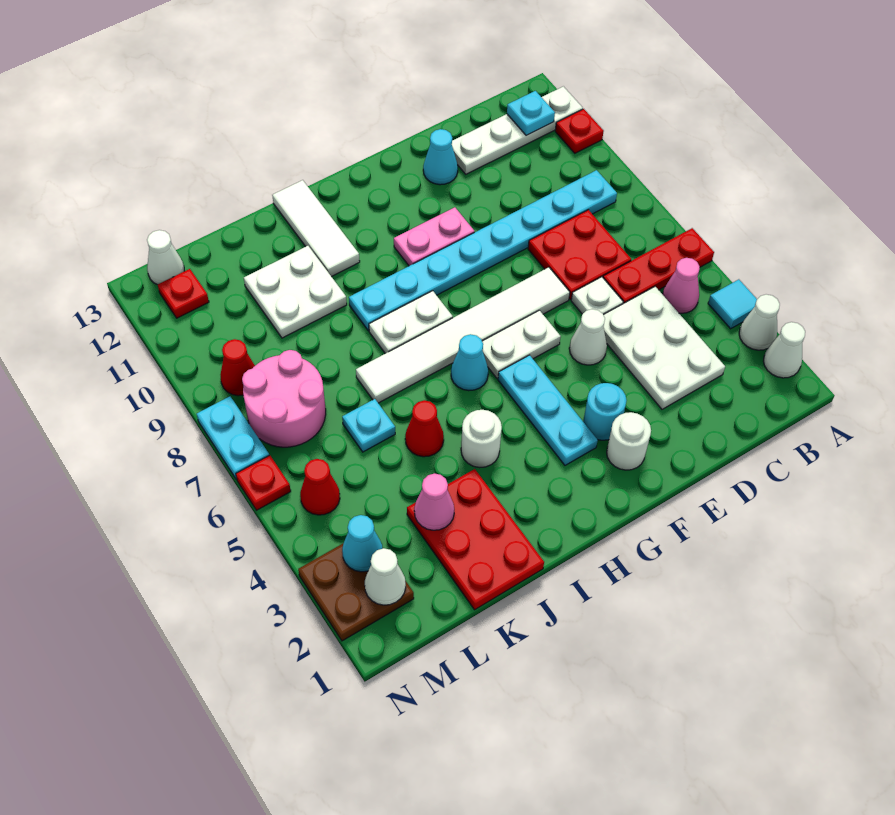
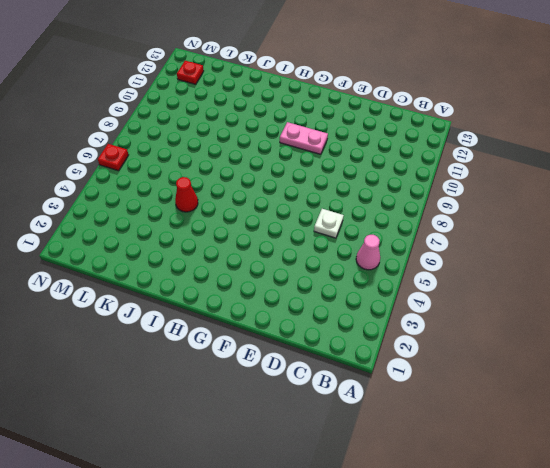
none -> white 1x1 cone [763,322,805,378]
none -> white 1x1 cone [739,294,780,350]
none -> cyan 1x1 tile [708,279,757,329]
none -> red 1x3 plate [603,228,714,304]

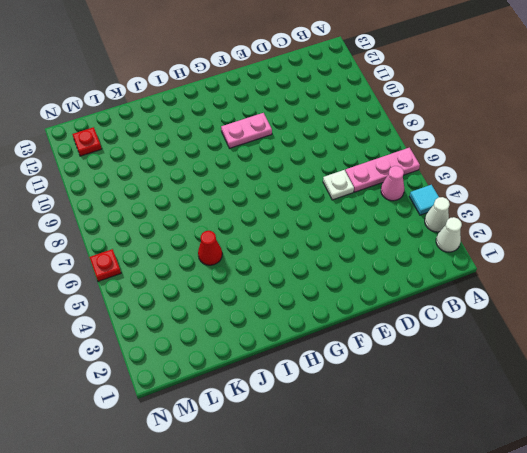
pink 1x3 plate [345,148,420,192] -> red 1x3 plate [603,228,714,304]
none -> red 1x1 plate [555,109,604,153]
none -> white 1x4 plate [452,86,583,174]
none -> cyan 1x8 plate [349,170,617,331]
none -> white 2x3 plate [604,287,725,409]

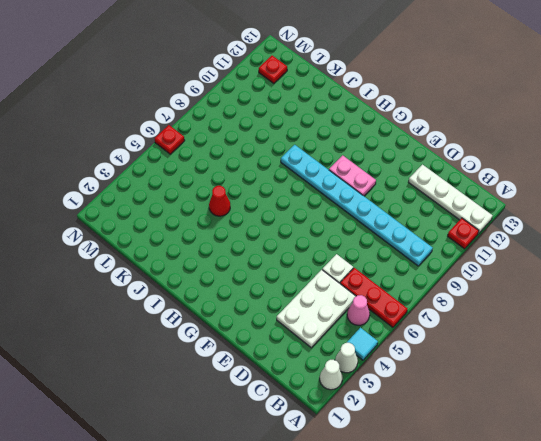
none -> red 2x2 plate [528,210,631,299]
none -> white 1x1 cone [569,309,607,365]
none -> white 1x6 tile [356,267,570,403]
none -> cyan 1x1 cone [423,129,458,185]

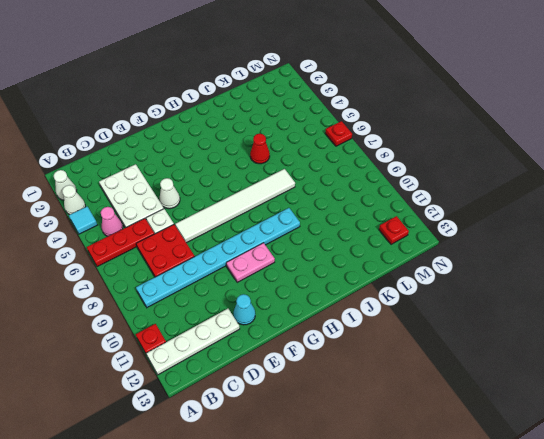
none -> white 1x1 round brick [607,412,651,470]
none -> cyan 1x1 round brick [583,383,627,440]
none -> white 1x2 plate [482,310,561,378]
none -> cyan 1x3 plate [498,355,598,465]

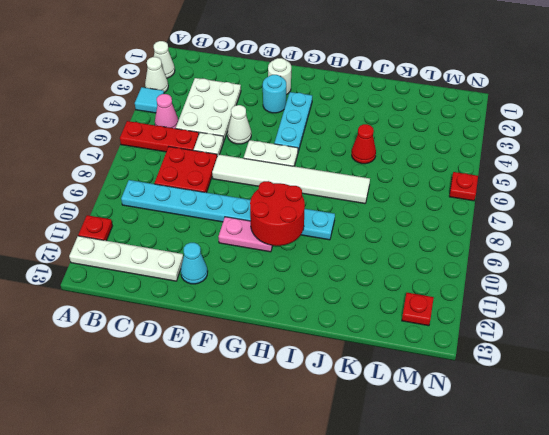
red 2x2 round brick [250,181,305,246] -> none
none -> cyan 1x1 cone [451,334,488,391]
none -> white 1x2 plate [369,291,453,354]
none -> white 1x1 round brick [461,410,502,468]
none -> white 1x3 tile [272,180,360,277]

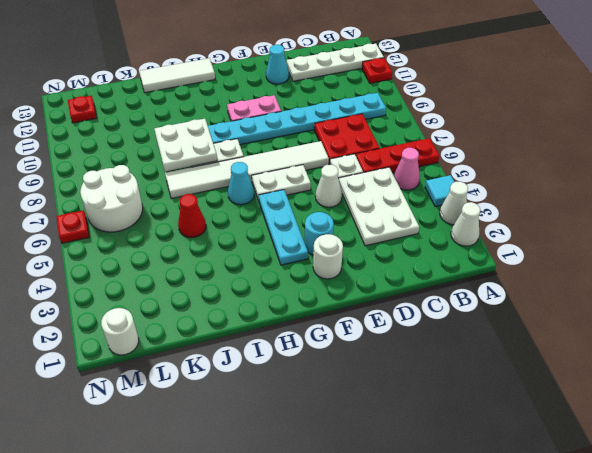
white 1x3 tile [139,58,215,93] -> white 1x3 tile turned to [272,180,360,277]
white 2x2 plate [155,119,217,171] -> white 2x2 plate moved to [244,246,347,338]
white 2x2 round brick [80,165,143,232] -> pink 2x2 round brick [242,350,326,447]
white 1x1 round brick [101,308,139,355] -> white 1x1 round brick moved to [461,410,502,468]
none -> red 2x3 plate [407,469,544,610]
none -> cyan 1x1 plate [342,399,395,452]
none -> brown 2x2 plate [298,543,414,641]
none -> red 1x1 cone [300,459,340,515]

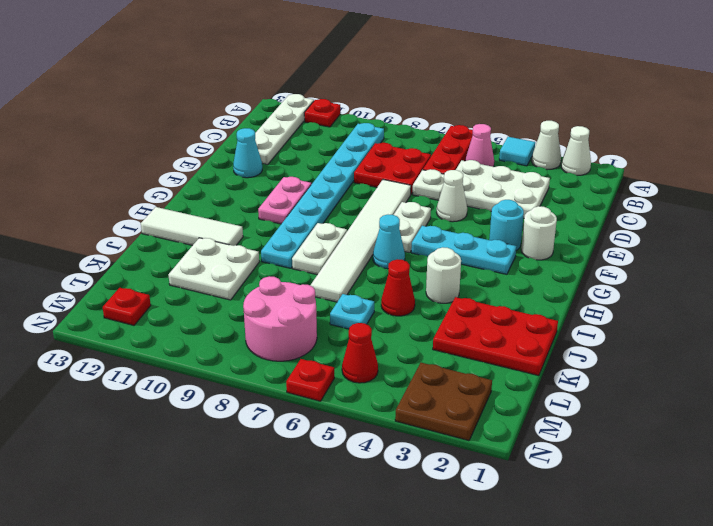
none -> red 1x1 cone [220,339,255,396]
none -> white 1x1 cone [147,230,184,285]
none -> cyan 1x2 plate [197,396,269,479]
none -> cyan 1x1 plate [507,91,555,135]

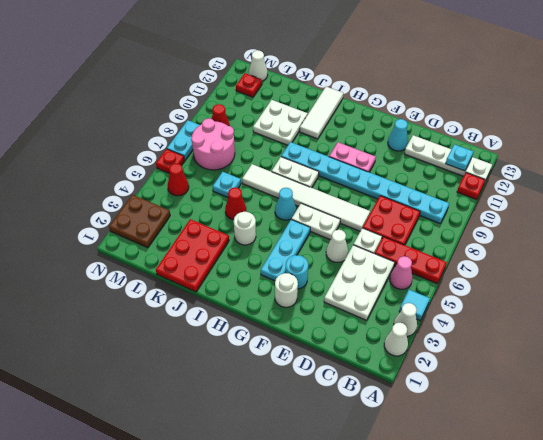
none -> pink 1x1 cone [414,473,454,530]
none -> white 1x1 cone [365,548,406,605]
none -> cyan 1x1 cone [342,515,383,572]

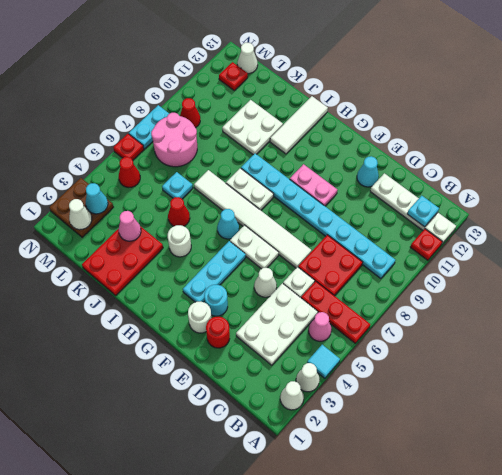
red 1x1 round brick [206,316,230,348] -> none

